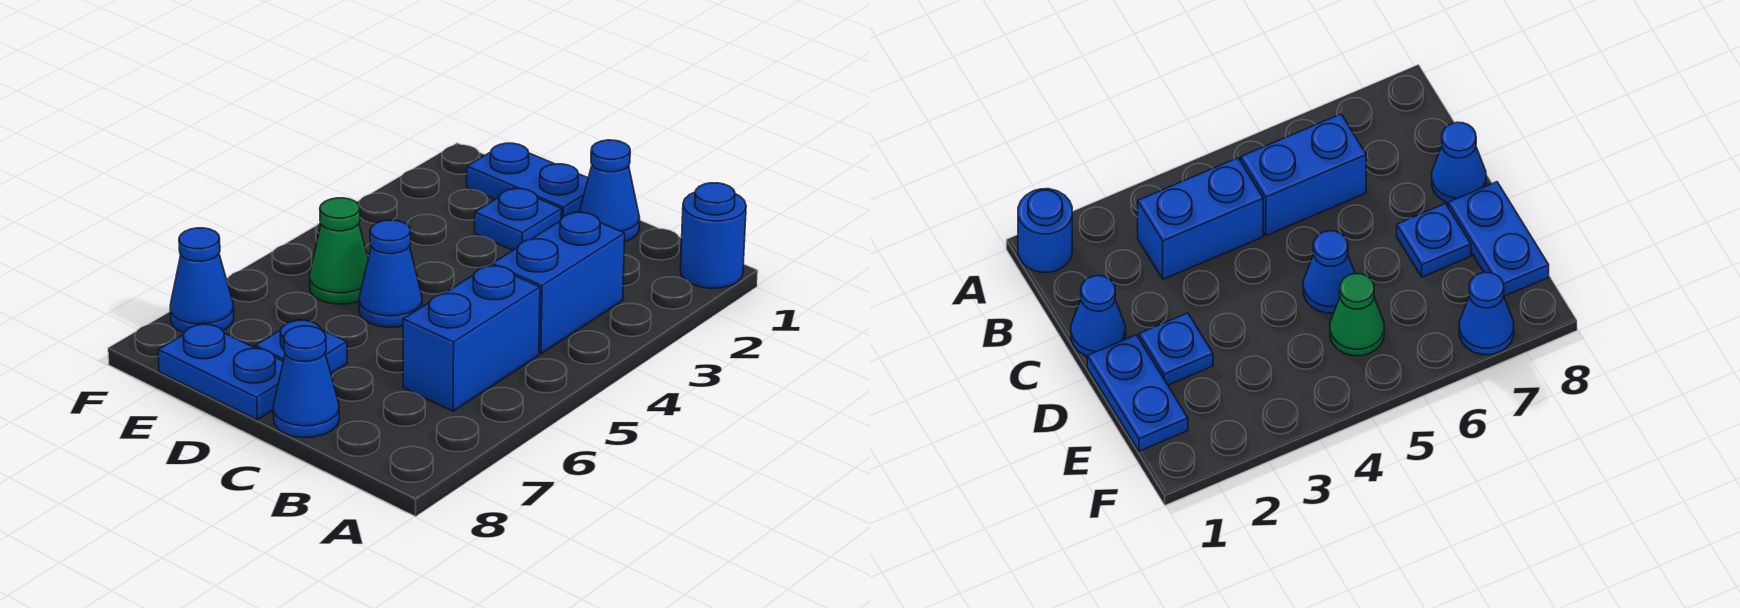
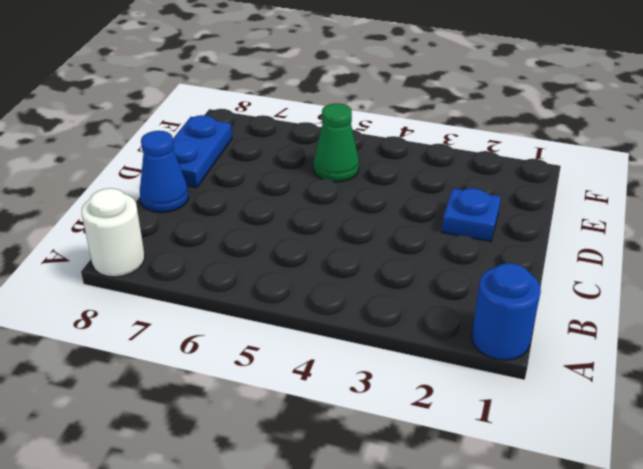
white 1x1 round brick [82,188,145,277] -> none
none -> blue 1x2 brick [492,212,625,354]
none -> blue 1x2 brick [403,265,540,411]
none -> blue 1x1 cone [579,140,640,242]

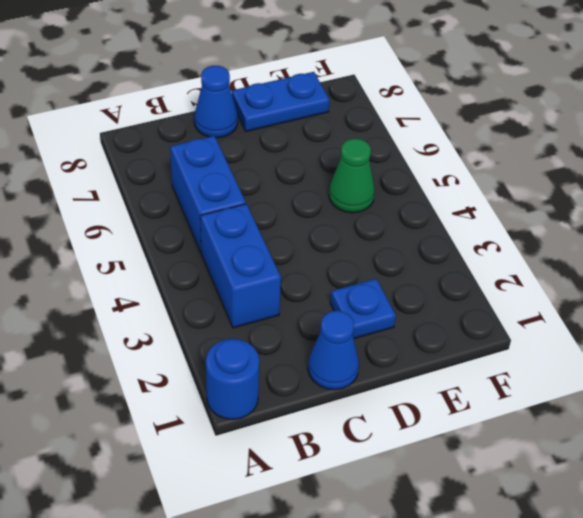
none -> blue 1x2 plate [467,143,588,219]
none -> blue 1x1 cone [359,220,422,327]
none -> blue 1x1 plate [255,319,347,374]

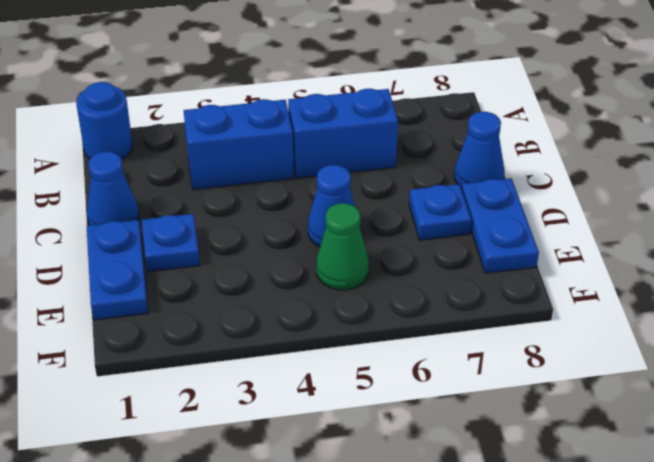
none -> blue 1x1 cone [170,228,234,333]

